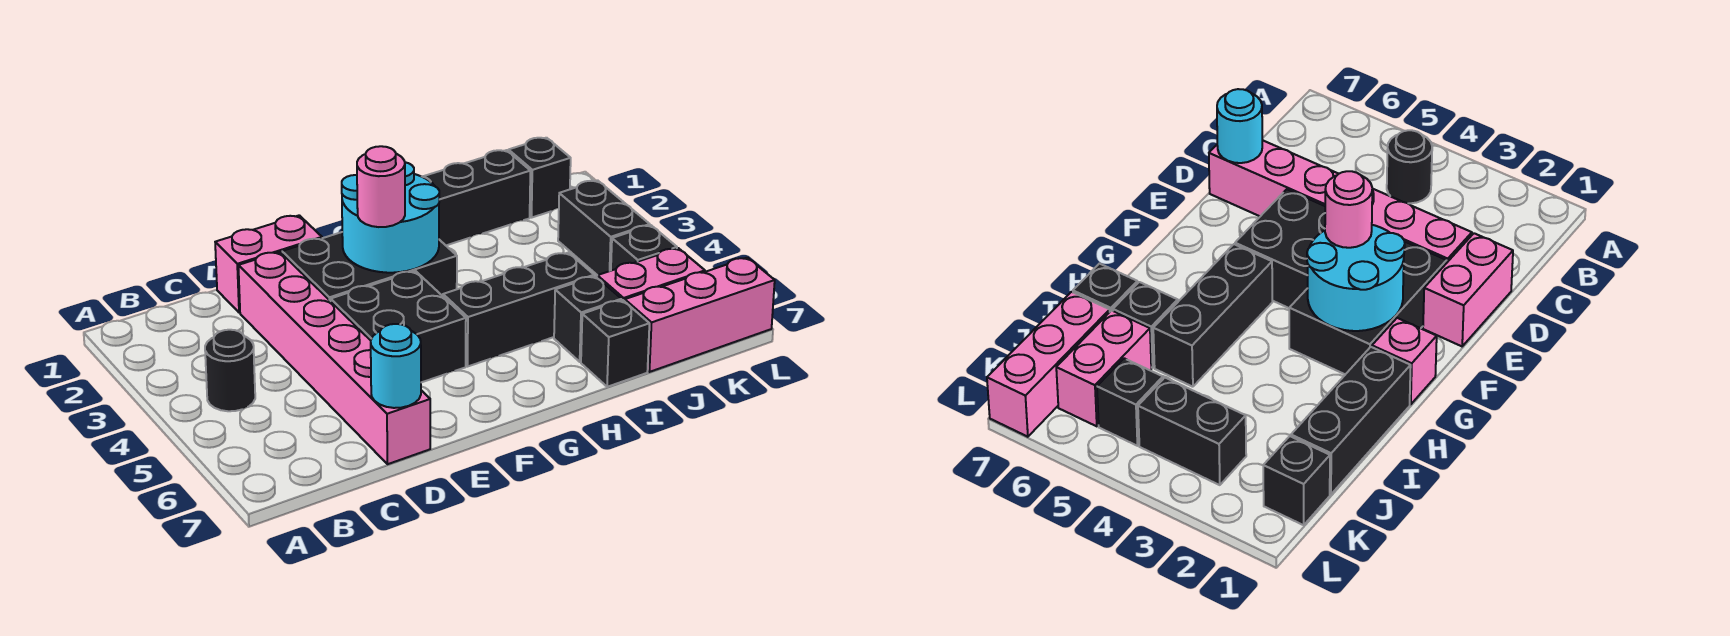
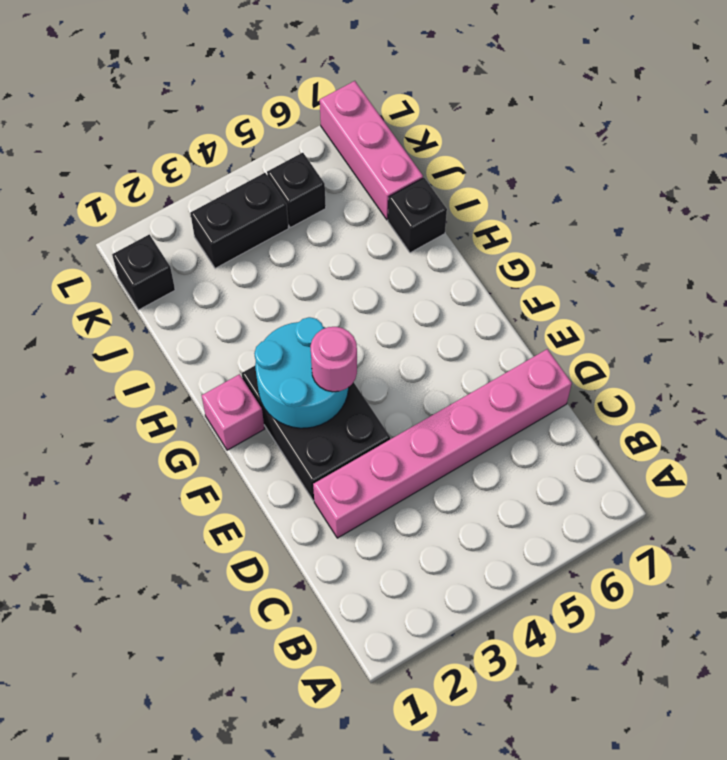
none -> black 1x1 round brick [205,330,255,411]
none -> pink 1x2 brick [215,215,322,313]
none -> black 2x2 brick [331,271,466,382]

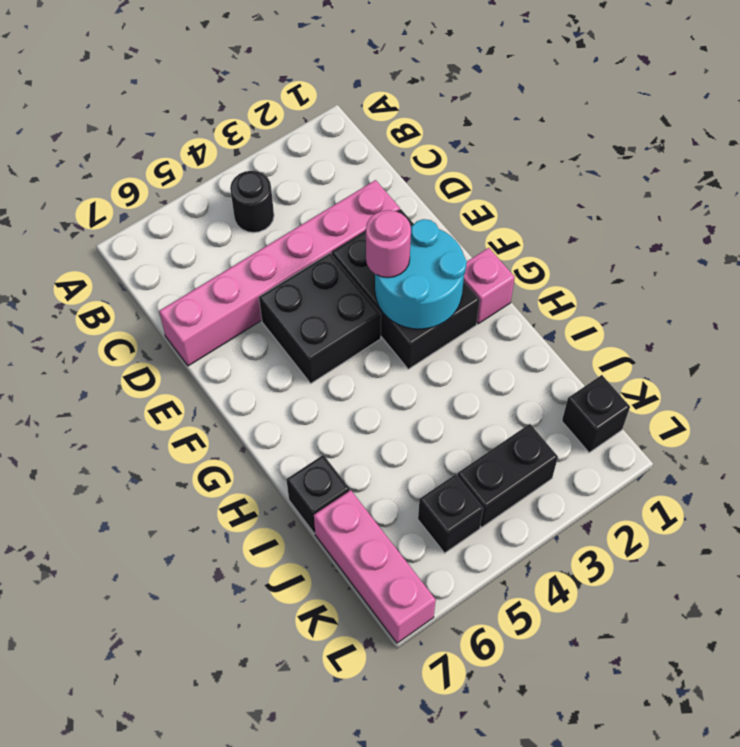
none -> pink 1x2 brick [215,215,322,313]
none -> black 1x3 brick [443,253,594,366]
none -> black 1x3 brick [423,150,530,245]

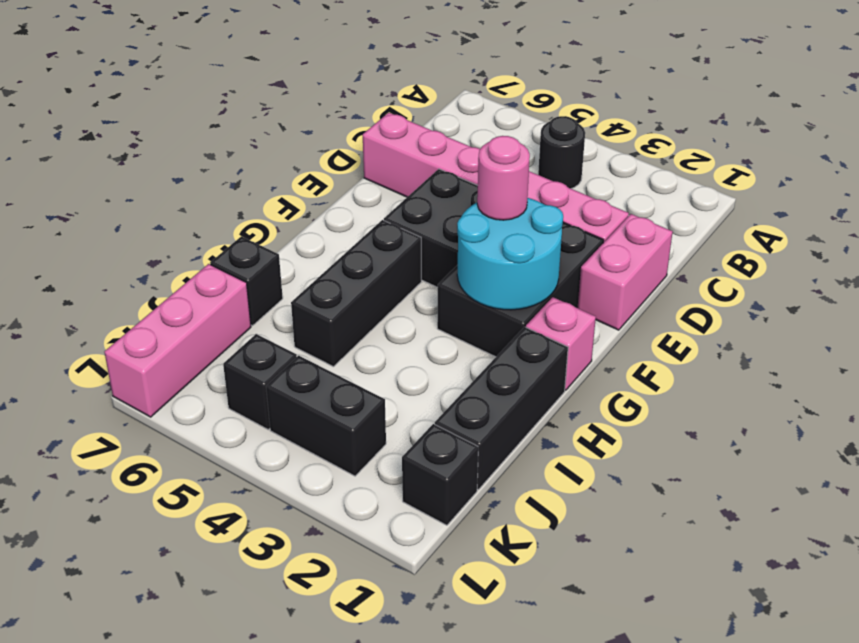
none -> black 1x1 brick [554,276,621,362]
none -> pink 1x2 brick [597,248,705,301]
none -> cyan 1x1 round brick [371,324,421,408]

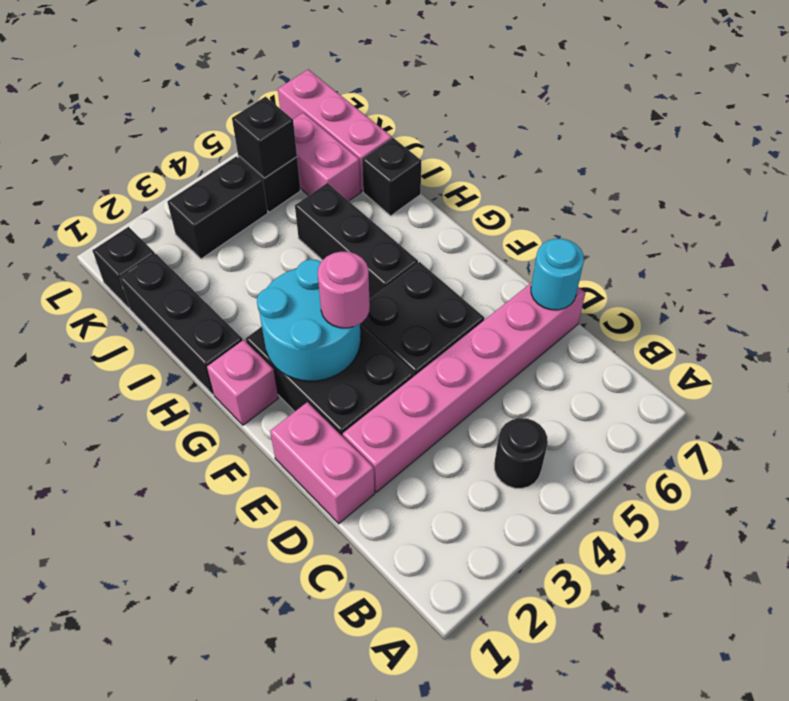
black 1x1 brick [232,97,297,178] -> black 1x1 brick moved to [554,276,621,362]

